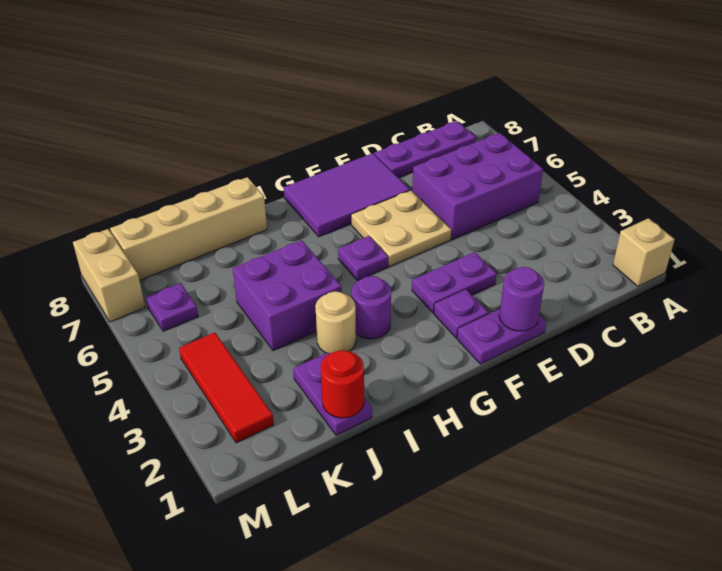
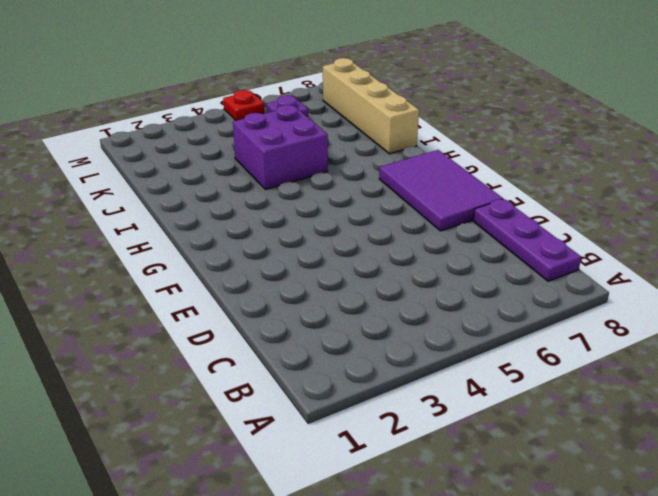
red 1x1 plate [223,90,265,121] -> none
none -> tan 1x1 brick [613,218,675,286]
none -> purple 2x3 brick [412,133,543,239]
none -> purple 1x2 plate [457,309,546,364]

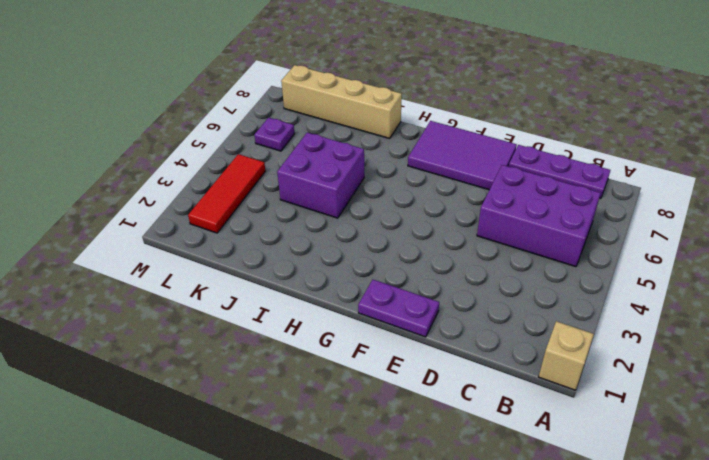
none -> purple 1x2 plate [412,252,497,313]
none -> tan 2x2 plate [351,190,451,266]
none -> purple 1x1 plate [434,289,489,338]

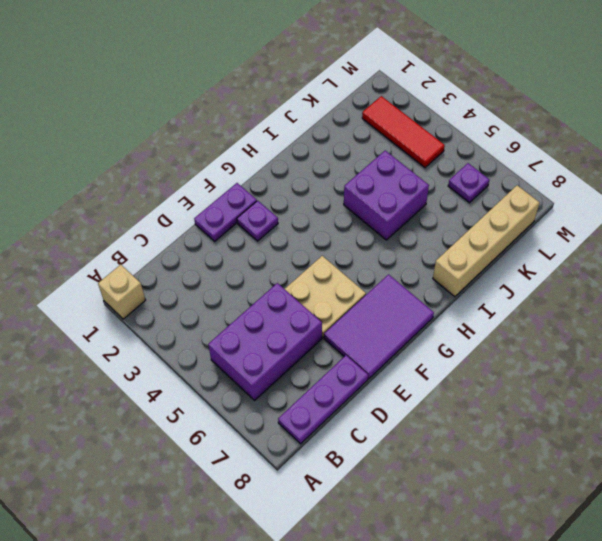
none -> purple 1x2 plate [412,252,497,313]
none -> purple 1x1 plate [338,236,388,280]
none -> purple 1x1 round brick [352,276,391,339]

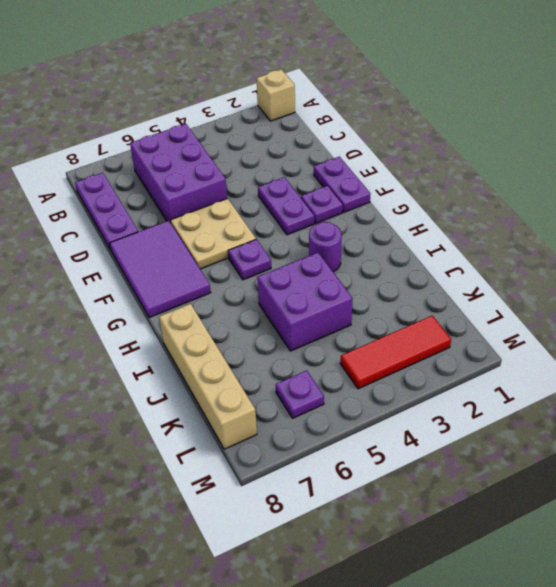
none -> tan 1x1 round brick [315,291,356,353]
none -> purple 1x2 plate [293,352,372,435]
none -> tan 1x2 brick [73,229,145,322]

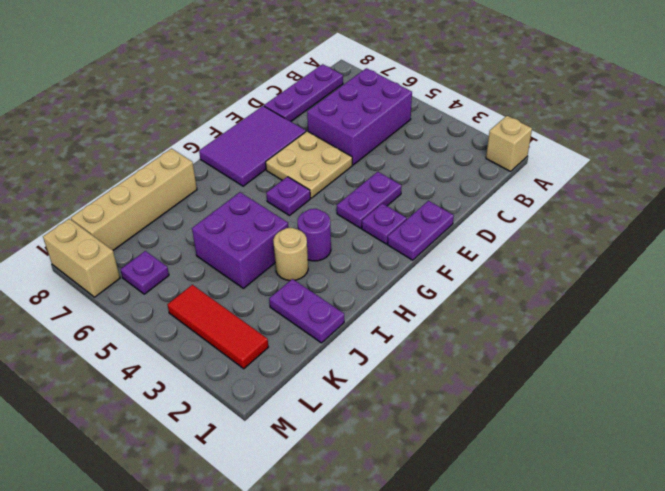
none -> purple 1x1 round brick [499,267,544,331]
none -> red 1x1 round brick [320,350,364,418]

